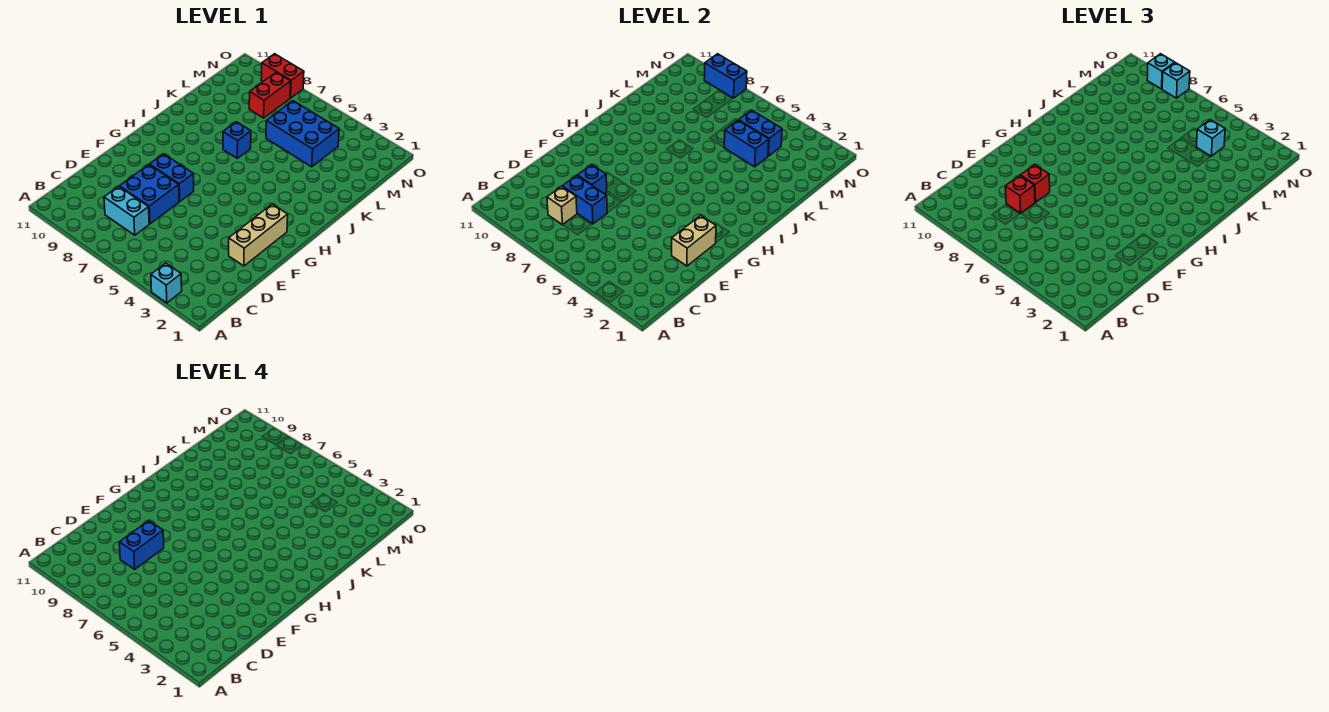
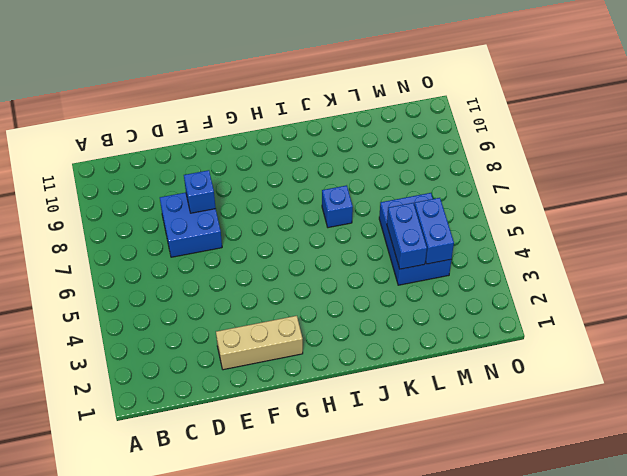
none -> cyan 1x1 brick [151,263,182,303]
none -> cyan 1x2 brick [104,187,149,235]
none -> blue 1x2 brick [149,154,194,201]

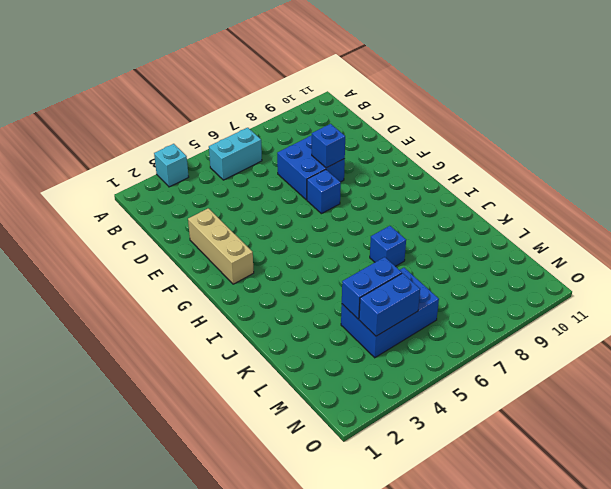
cyan 1x2 brick [209,128,262,180] -> cyan 1x2 brick moved to [104,187,149,235]
blue 1x1 brick [307,170,341,214] -> blue 1x2 brick [149,154,194,201]
none -> red 1x2 brick [249,72,291,118]
none -> red 1x2 brick [261,54,304,98]
none -> tan 1x1 brick [547,187,577,225]

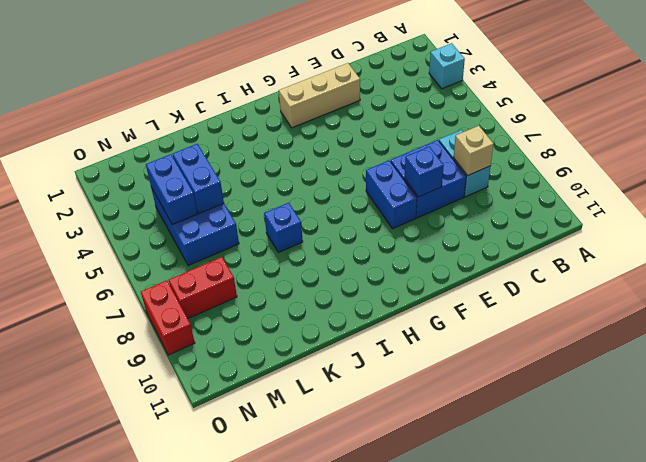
none -> blue 1x2 brick [562,176,607,224]
none -> tan 1x2 brick [672,215,716,266]
none -> blue 1x2 brick [704,54,747,98]

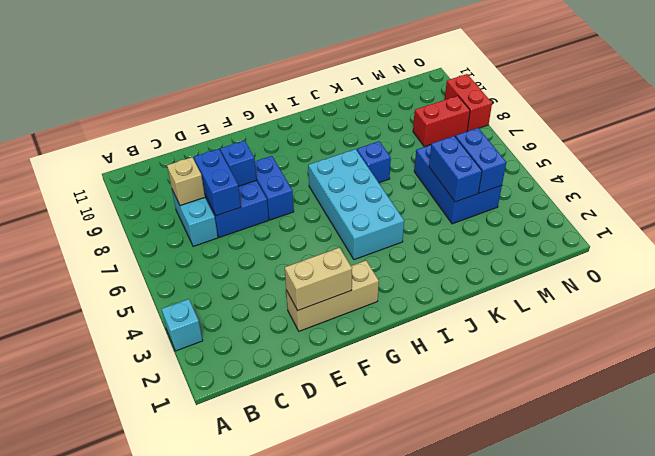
cyan 2x4 brick [308,149,404,260] -> none
none -> blue 1x2 brick [704,54,747,98]
none -> red 1x1 brick [1005,176,1035,213]
none -> red 1x1 brick [1021,165,1050,202]

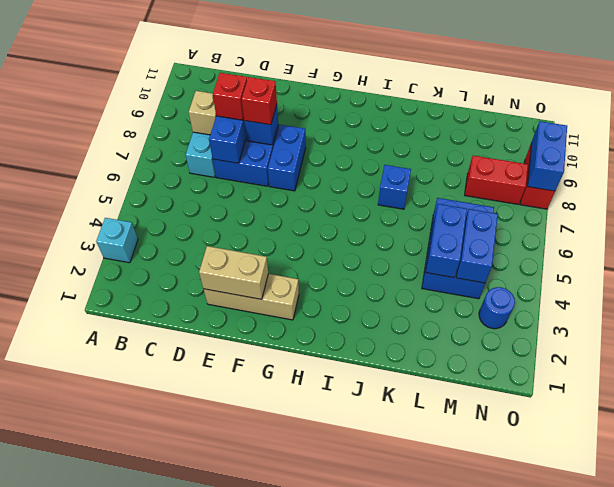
blue 1x1 round brick [479,287,515,329] -> none
none -> cyan 1x1 brick [1196,120,1225,156]
none -> cyan 1x1 brick [1162,63,1190,98]
none -> cyan 1x1 brick [1147,54,1175,89]

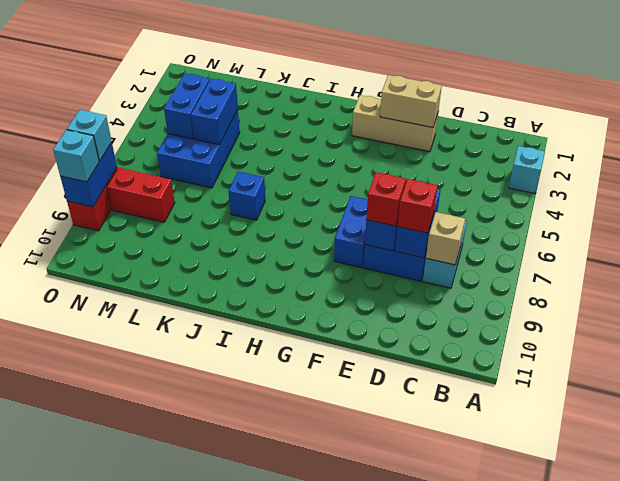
none -> cyan 1x1 brick [1196,120,1225,156]
none -> blue 1x2 brick [119,521,164,569]

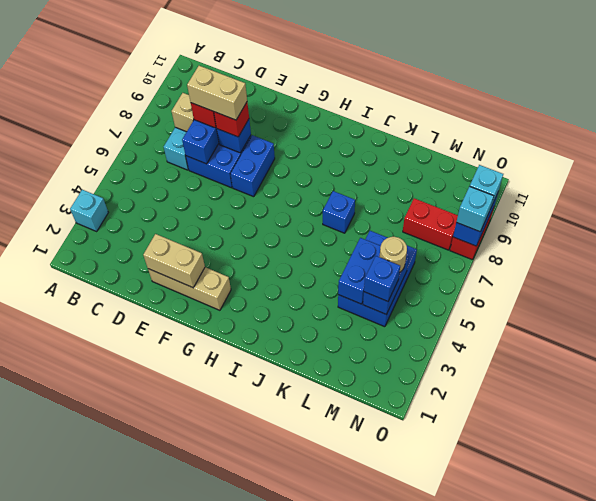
tan 1x2 brick [187,66,247,120] -> blue 1x2 brick [119,521,164,569]
blue 1x1 brick [364,256,400,301] -> cyan 1x1 brick [1196,120,1225,156]
tan 1x1 round brick [379,237,407,272] -> none

